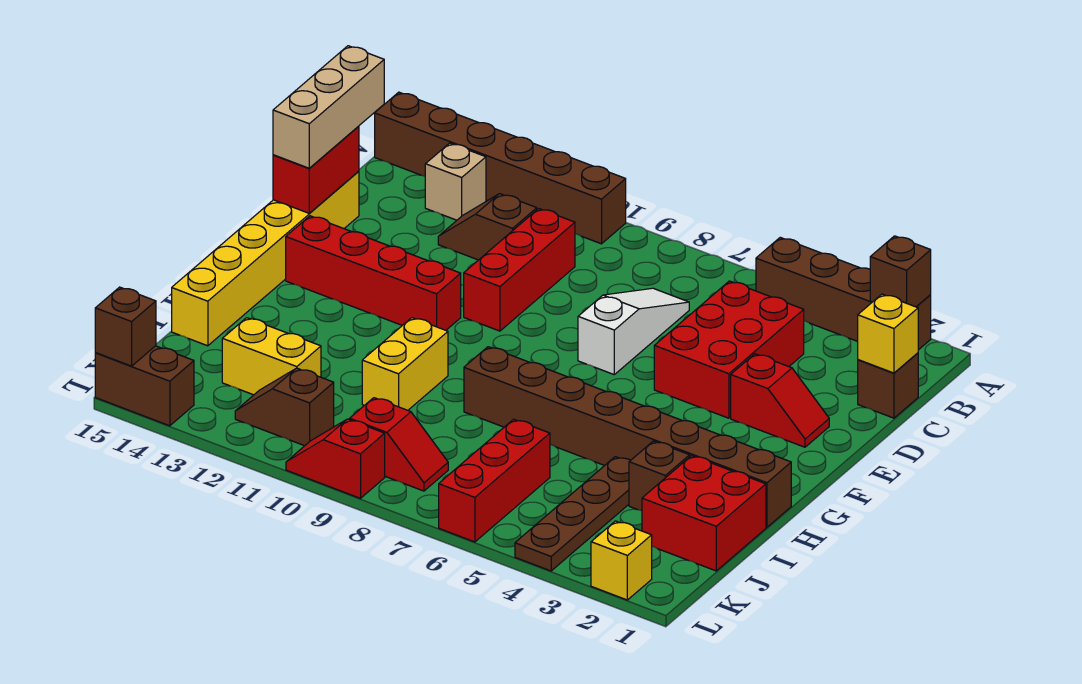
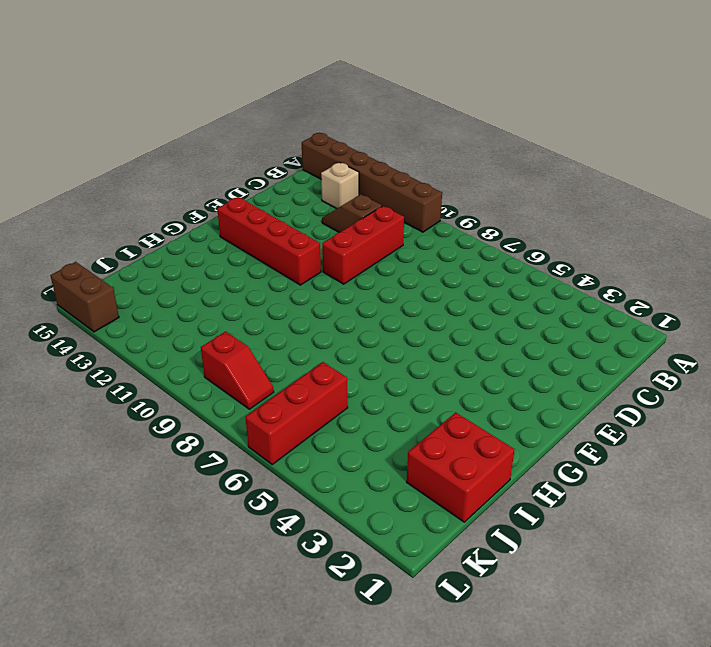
none -> brown 1x4 brick [756,237,931,350]
none -> brown 1x1 brick [858,353,918,418]
none -> red 2x3 brick [654,281,804,418]

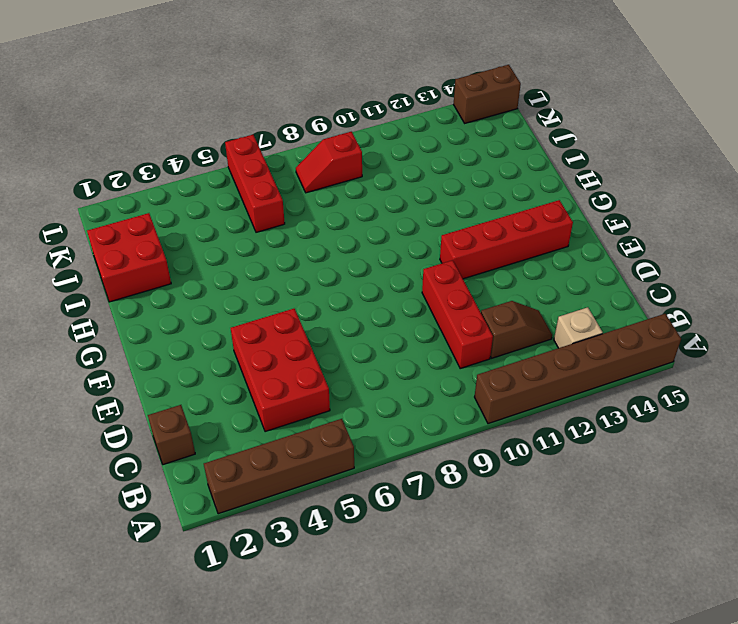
none -> white 1x3 slope [578,288,689,374]
none -> yellow 1x6 brick [172,171,359,346]
none -> red 1x2 slope [731,354,829,447]

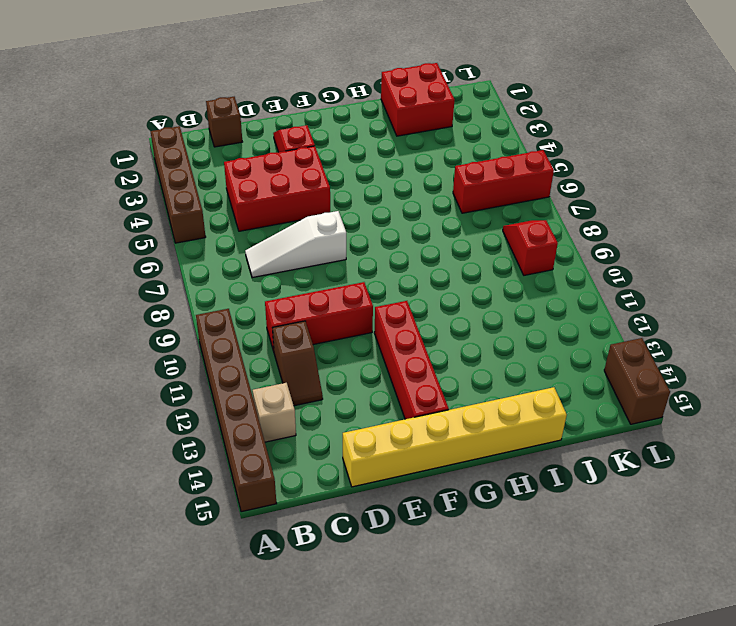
none -> brown 1x8 brick [464,347,791,527]
none -> yellow 1x2 brick [362,318,448,410]
none -> brown 1x1 brick [629,441,690,511]

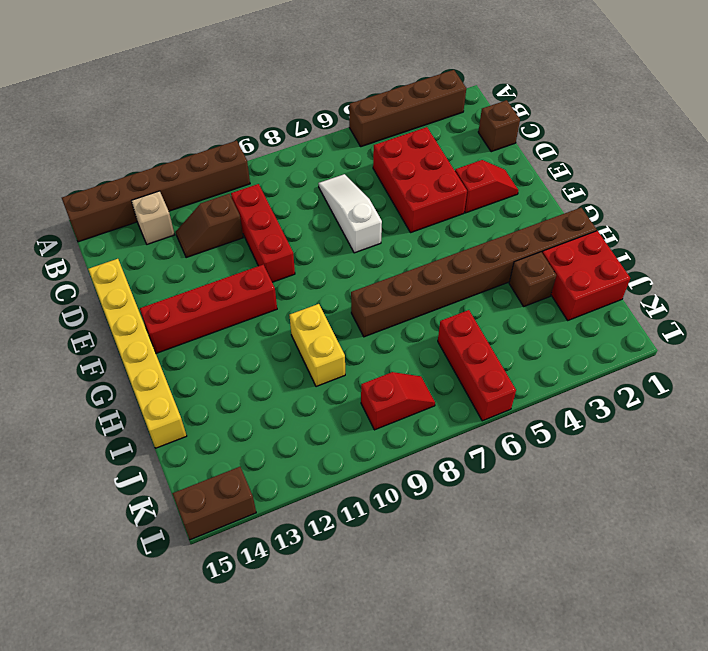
none -> brown 1x4 plate [515,457,631,571]
none -> yellow 1x2 brick [222,318,321,395]
none -> brown 1x2 slope [235,368,334,446]

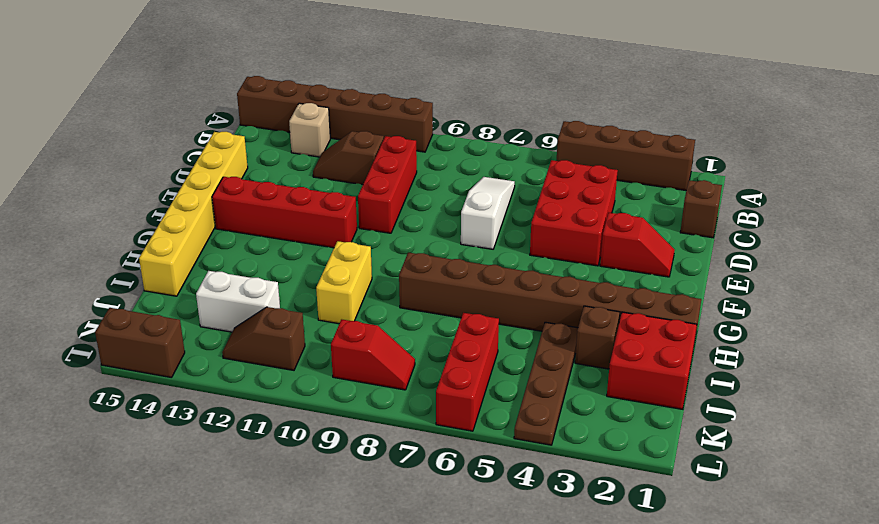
white 1x2 brick [196,271,280,332] -> yellow 1x2 brick [222,318,321,395]
none -> yellow 1x1 brick [591,521,652,600]
none -> red 1x2 slope [286,419,385,498]
none -> brown 1x1 brick [870,236,931,307]

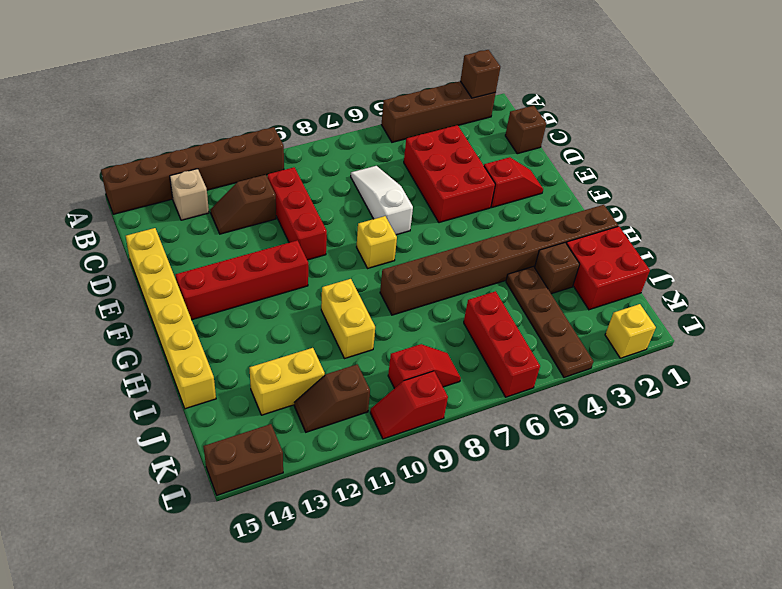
yellow 1x1 brick [357,216,397,268] -> yellow 1x1 brick moved to [858,294,918,373]
none -> red 1x2 brick [273,126,359,213]
none -> brown 1x1 brick [95,287,156,366]
none -> tan 1x3 brick [273,46,384,168]

